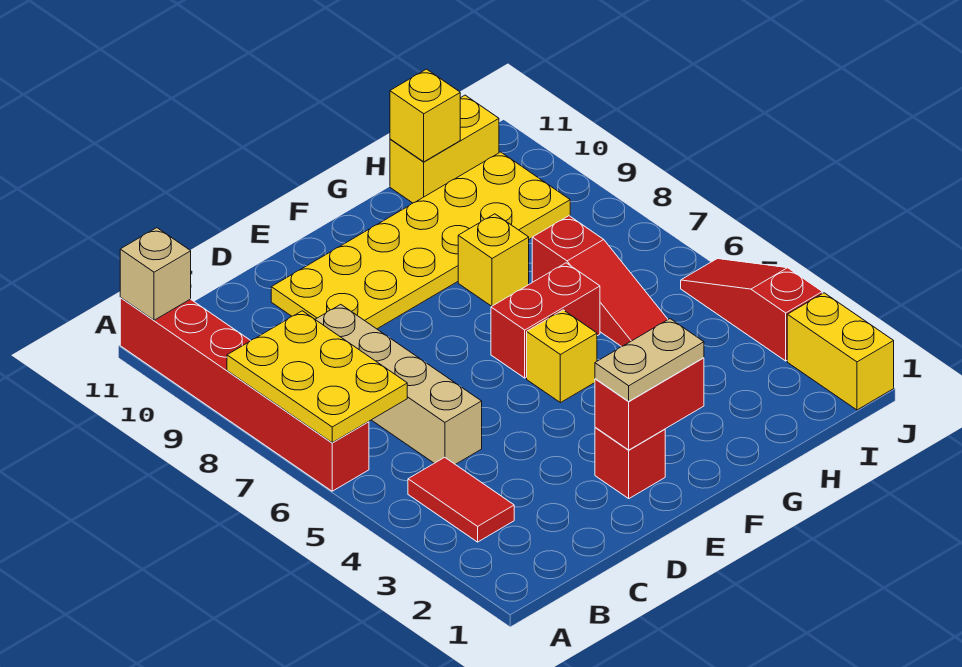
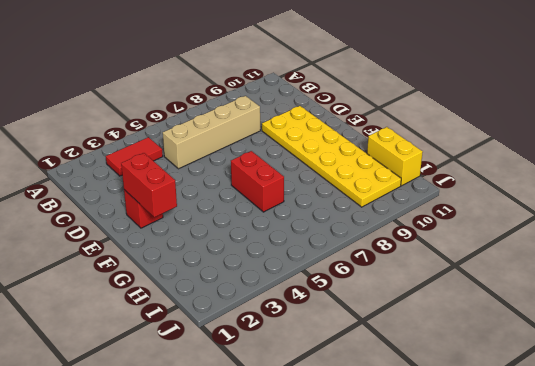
none -> red 1x6 brick [120,298,369,491]
none -> yellow 1x1 brick [527,310,597,403]
none -> yellow 1x1 brick [458,214,529,306]

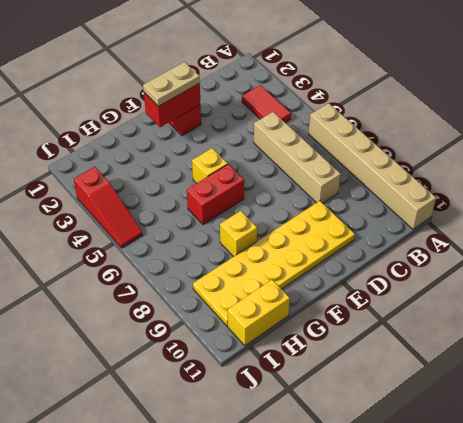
tan 1x6 brick [309,103,436,229] -> red 1x6 brick [120,298,369,491]
none -> red 1x3 slope [532,216,668,347]
none -> yellow 1x2 brick [787,293,894,410]
none -> yellow 2x3 plate [227,311,407,443]

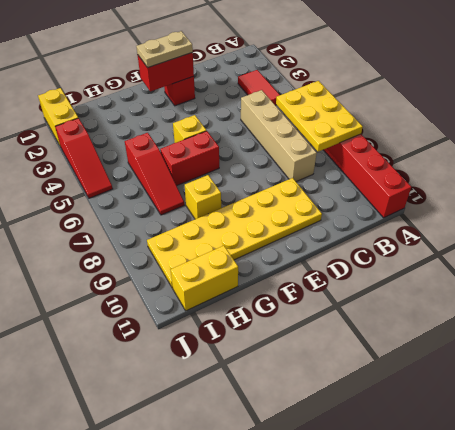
red 1x3 slope [125,133,184,215] -> red 1x3 slope turned to [532,216,668,347]
none -> tan 1x1 brick [120,228,191,320]
none -> yellow 1x1 brick [390,69,460,162]

